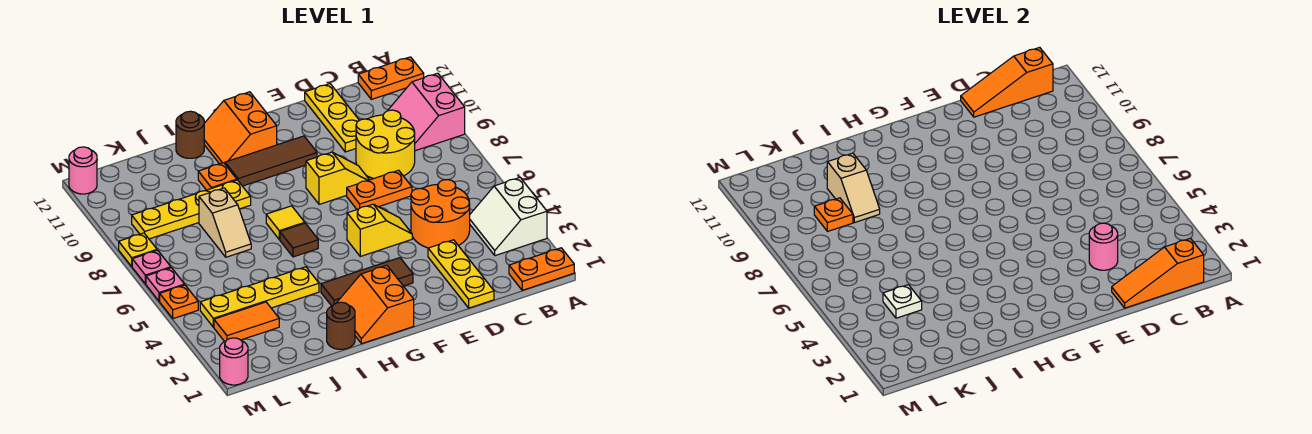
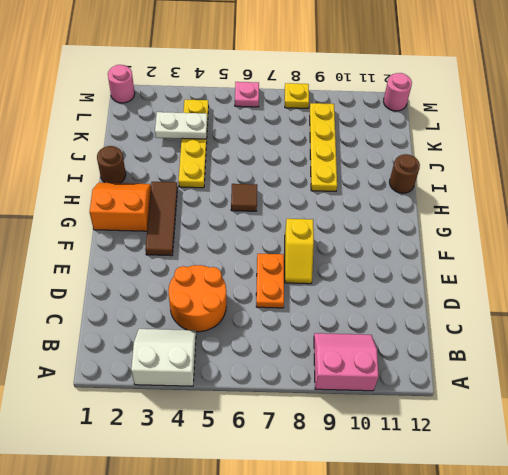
white 1x2 plate [155,112,207,139] -> white 1x1 plate [883,285,922,318]
none -> orange 1x2 plate [509,248,574,290]
none -> orange 1x2 plate [358,57,424,99]
none -> yellow 2x2 round brick [356,110,415,179]
none -> yellow 1x3 plate [428,240,494,308]

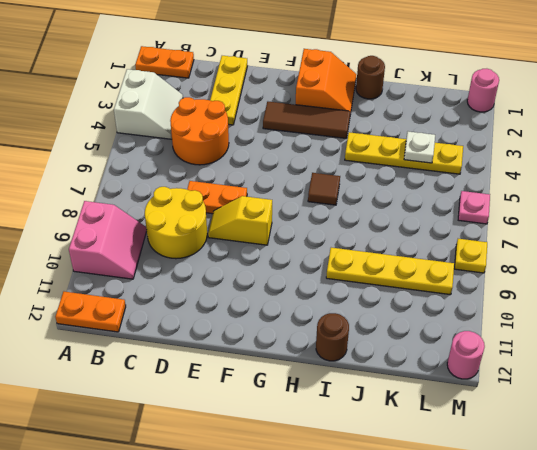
none -> yellow 1x3 plate [305,84,359,152]
none -> yellow 1x2 slope [347,204,412,256]
none -> brown 1x3 tile [225,136,317,186]
none -> orange 2x2 slope [204,92,277,164]

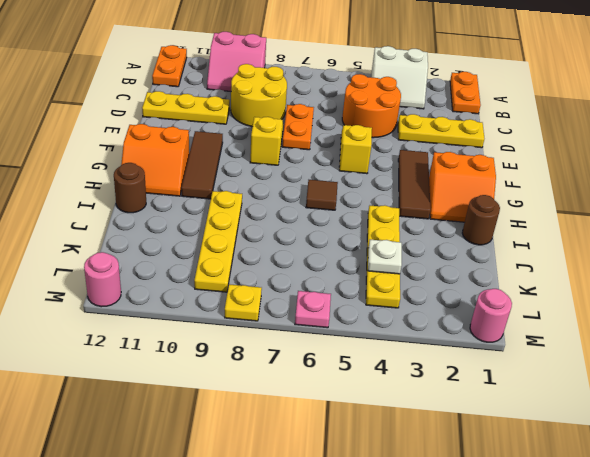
none -> yellow 1x1 tile [266,206,305,239]
none -> orange 1x1 plate [198,163,237,190]
none -> tan 1x2 slope [199,188,251,257]
none -> orange 1x2 tile [214,302,279,341]

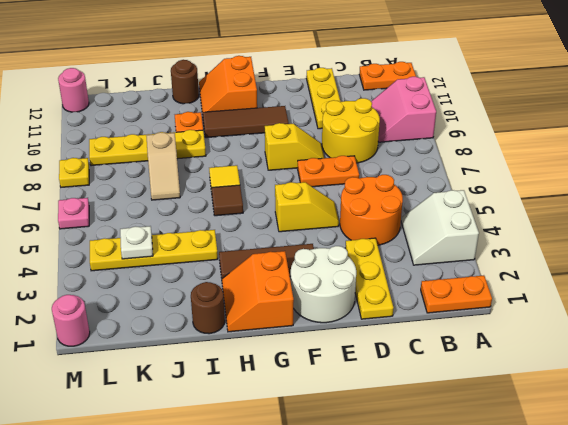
white 2x2 round brick [291,246,356,323] -> none
none -> orange 1x2 tile [214,302,279,341]
none -> orange 1x1 plate [160,285,198,319]
none -> pink 1x1 plate [132,250,171,284]
none -> orange 1x3 slope [1112,238,1204,308]

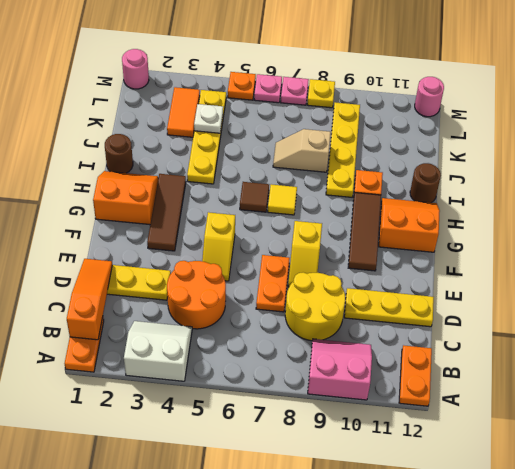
none -> orange 1x3 slope [961,47,1053,117]
none -> pink 1x1 round brick [1089,223,1118,270]
none -> tan 1x2 slope [827,153,880,223]
none -> orange 1x1 plate [814,198,853,231]

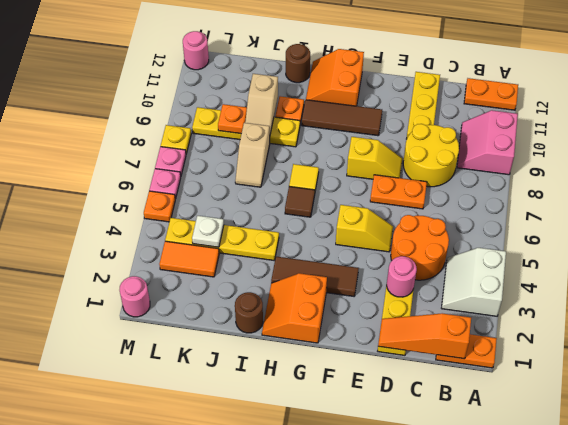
none -> orange 1x3 slope [961,47,1053,117]

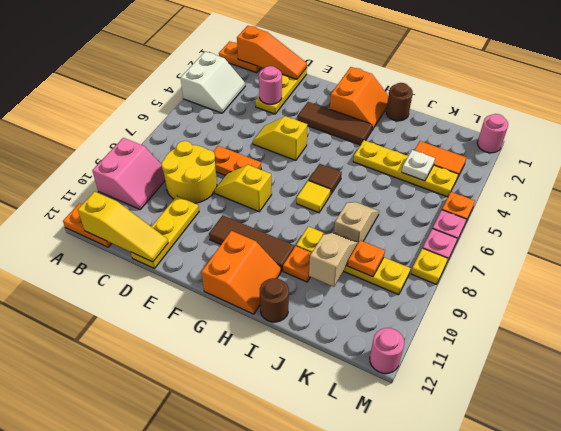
yellow 1x3 slope [78,192,168,262] -> orange 1x3 slope [961,47,1053,117]
none -> orange 2x2 round brick [411,180,470,248]

